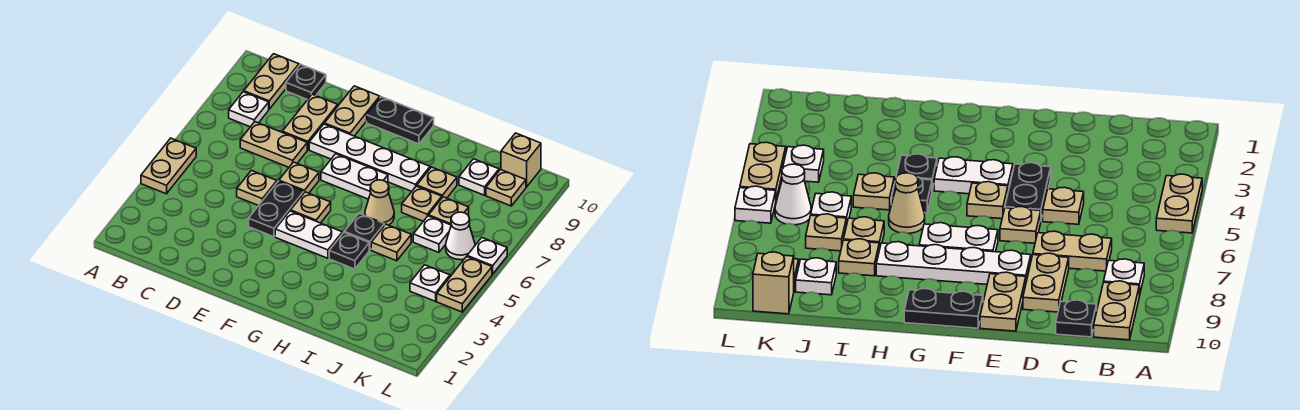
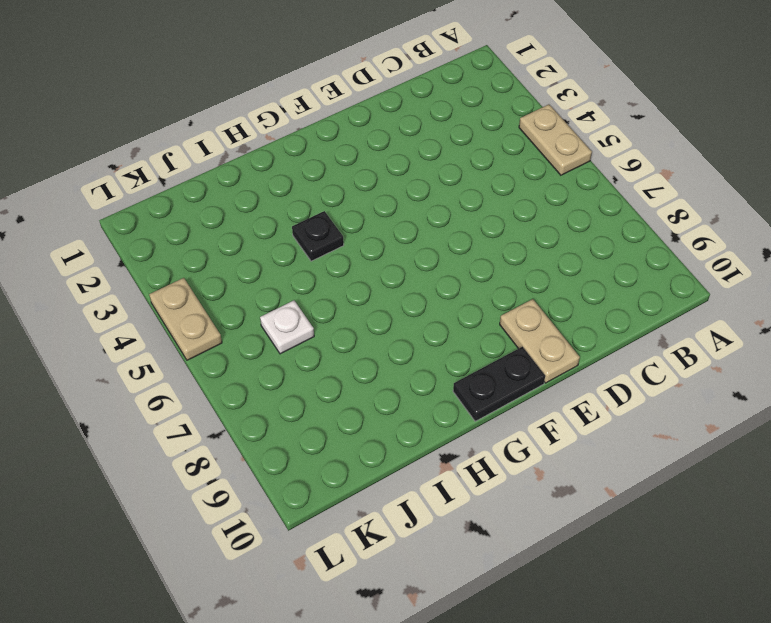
none -> white 1x1 plate [229,92,269,127]
none -> tan 1x2 plate [244,54,299,109]
none -> tan 1x2 plate [240,122,307,167]
none -> black 1x1 plate [286,64,326,100]

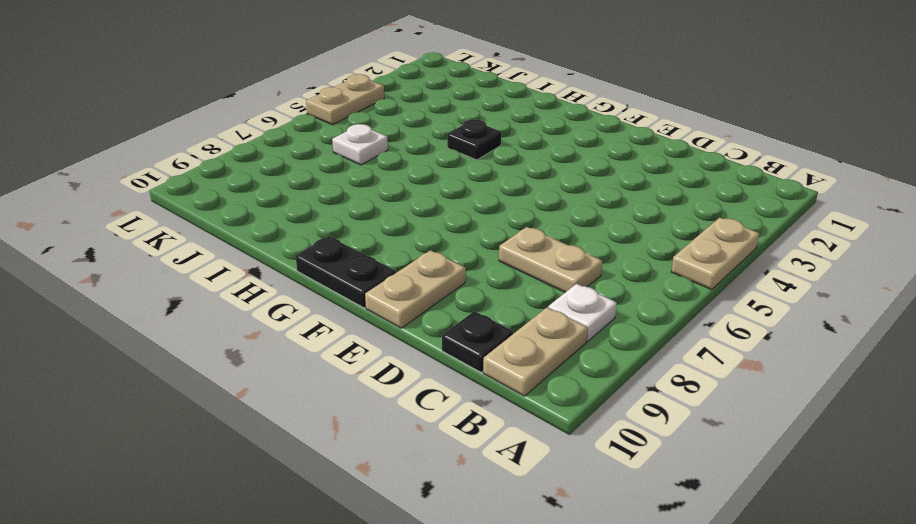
none -> tan 1x1 plate [237,170,277,206]
none -> tan 1x2 plate [282,94,338,150]
none -> black 1x2 plate [249,181,304,237]
none -> tan 1x1 plate [279,162,319,193]

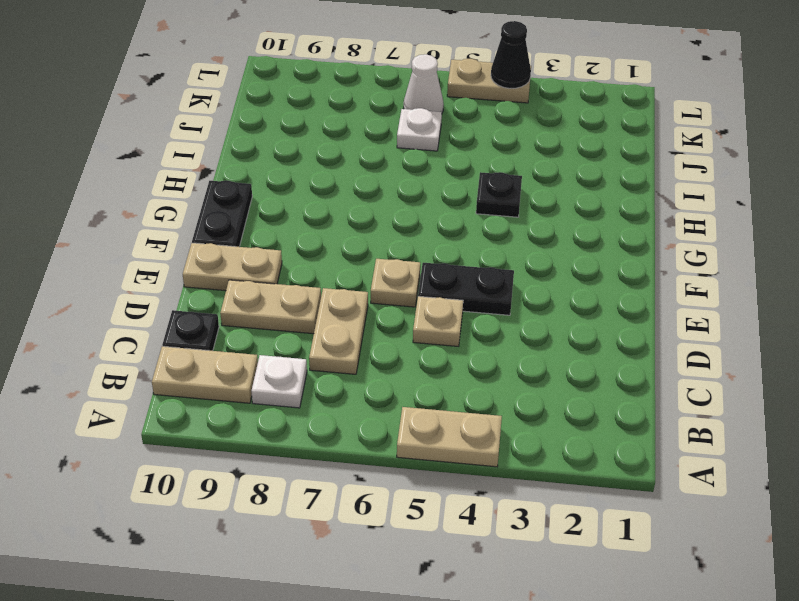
black 1x1 cone [491,21,531,88] -> none
none -> white 1x4 plate [309,124,430,191]
none -> white 1x2 plate [275,211,342,258]
none -> tan 1x1 plate [291,192,331,223]
none -> white 1x2 plate [321,154,388,199]

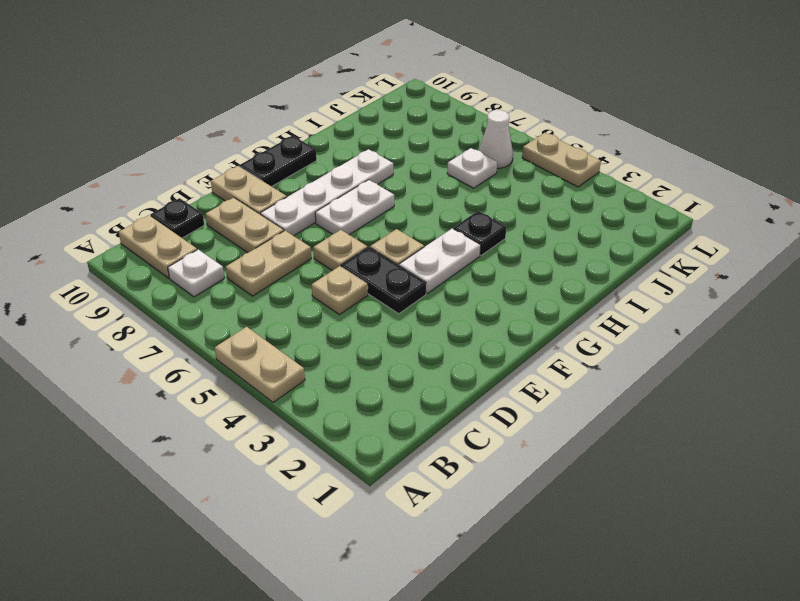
none -> black 1x1 plate [344,214,384,250]
none -> tan 1x1 cone [365,180,394,226]
none -> tan 1x1 plate [371,224,411,261]
none -> tan 1x1 plate [402,186,442,221]

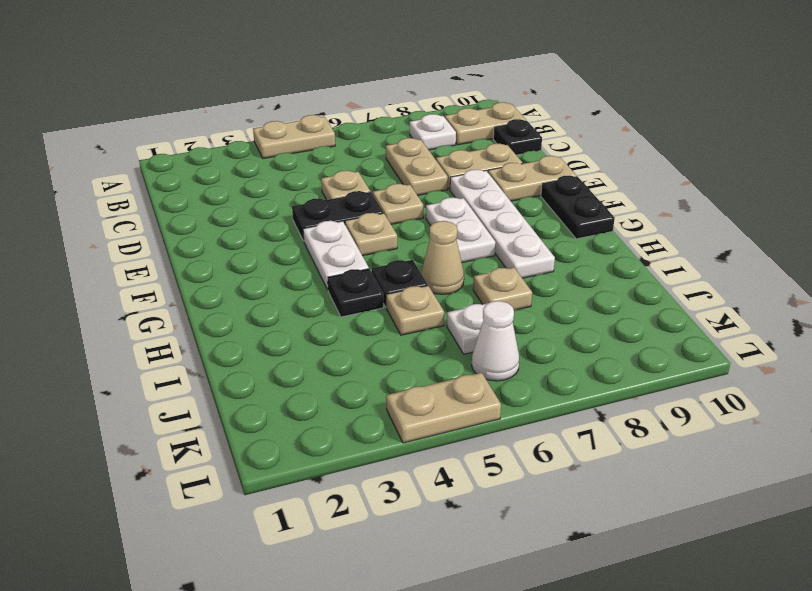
none -> tan 1x1 plate [417,167,457,198]
none -> tan 1x1 plate [429,197,469,225]
none -> white 1x1 plate [459,159,499,195]
none -> white 1x1 plate [410,265,450,301]

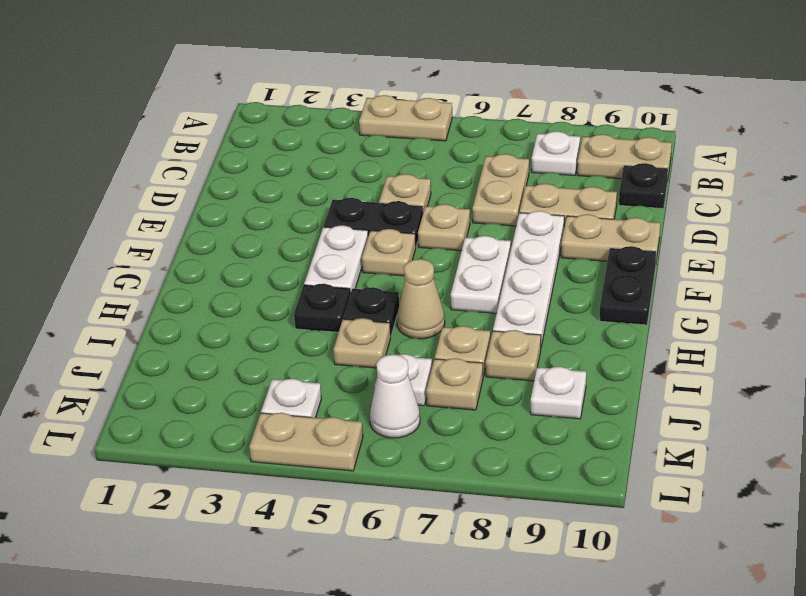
none -> tan 1x1 plate [486,170,526,206]
none -> tan 1x1 brick [501,133,541,187]
none -> white 1x1 plate [467,238,507,274]

